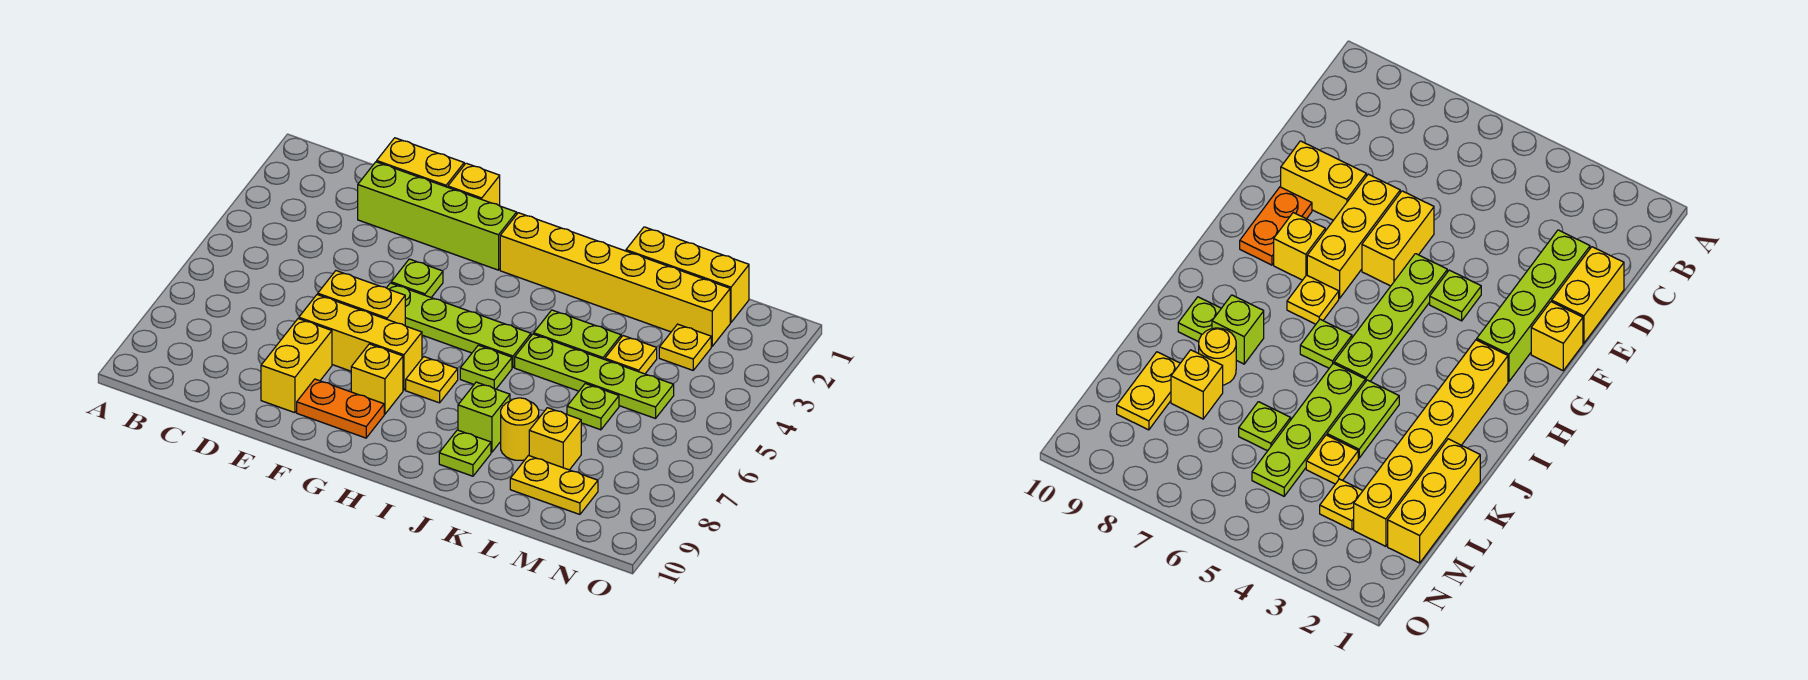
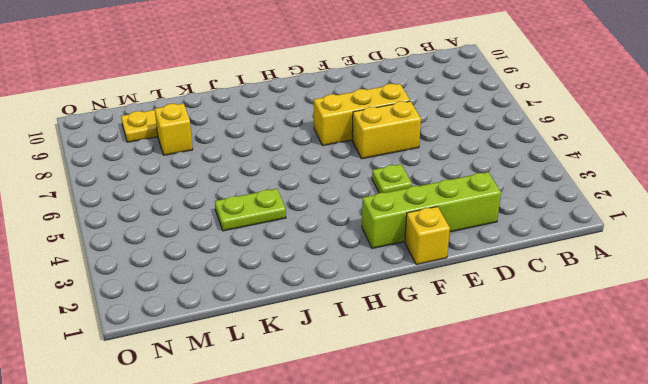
none -> yellow 1x2 brick [377,138,464,187]
none -> yellow 1x2 brick [261,319,332,413]
none -> lime 1x4 plate [387,283,531,368]

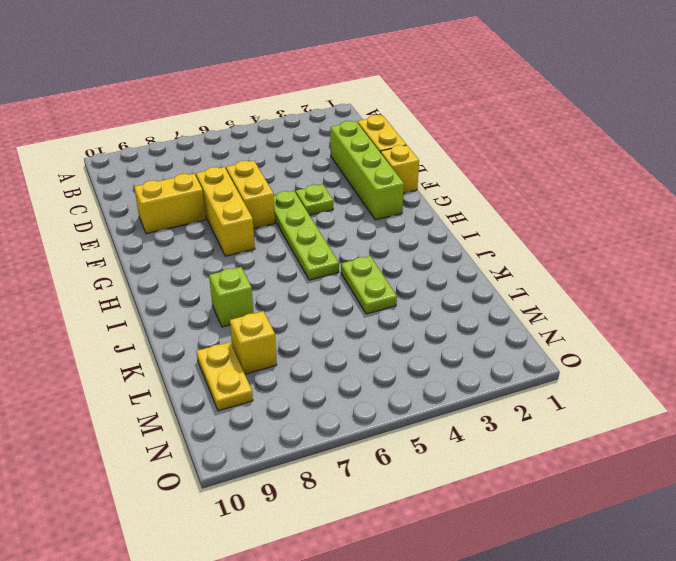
none -> orange 1x2 plate [297,379,384,438]
none -> yellow 1x1 brick [351,344,403,414]
none -> yellow 1x6 brick [500,213,730,346]

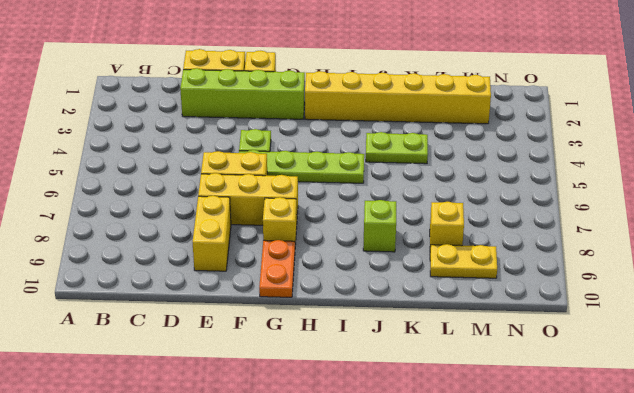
orange 1x2 plate [259,240,295,297] -> orange 1x2 plate turned to [297,379,384,438]
none -> yellow 1x1 plate [406,357,458,403]
none -> lime 1x1 plate [460,345,512,389]
none -> lime 1x4 plate [515,334,674,419]

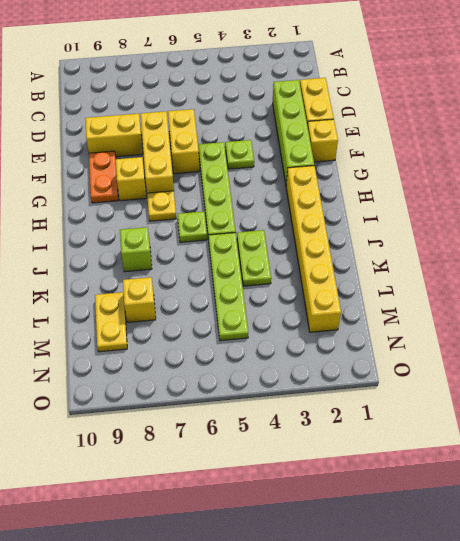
none -> lime 1x1 plate [439,430,491,476]
none -> yellow 1x3 brick [626,227,749,322]
none -> yellow 1x1 round brick [501,398,539,460]

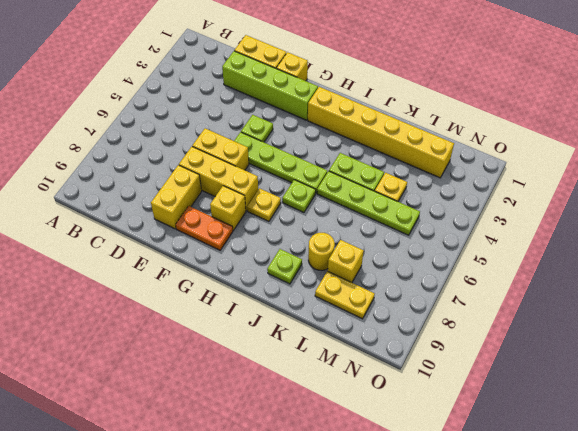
none -> lime 1x1 brick [458,382,510,452]
none -> yellow 1x3 brick [626,227,749,322]
none -> lime 1x1 plate [567,384,619,430]

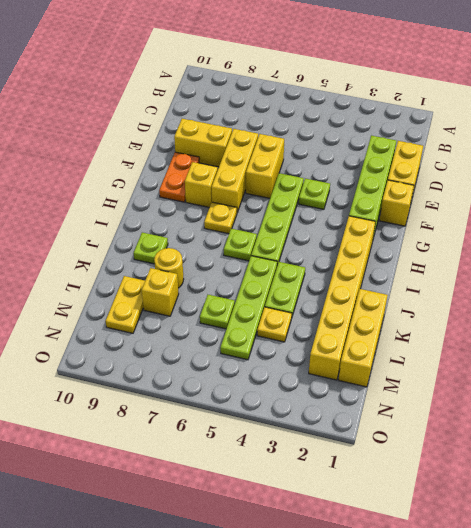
none -> lime 1x1 brick [458,382,510,452]
none -> yellow 1x1 plate [659,324,711,370]

